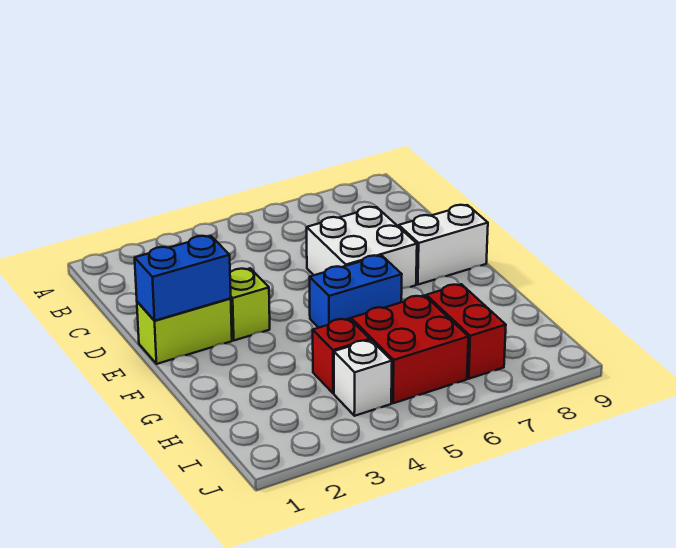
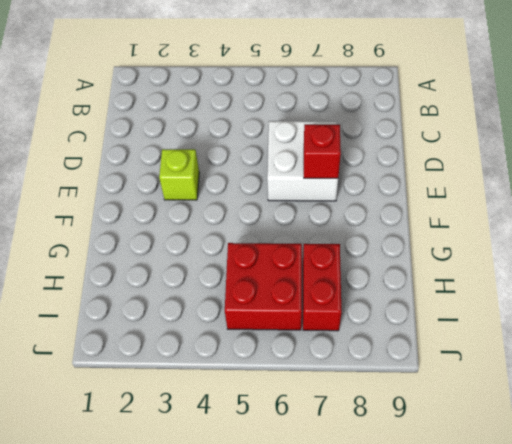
red 1x1 brick [304,124,341,178] -> red 1x1 brick moved to [313,319,370,393]
none -> lime 1x2 brick [137,298,232,364]
none -> white 1x2 brick [399,205,488,285]

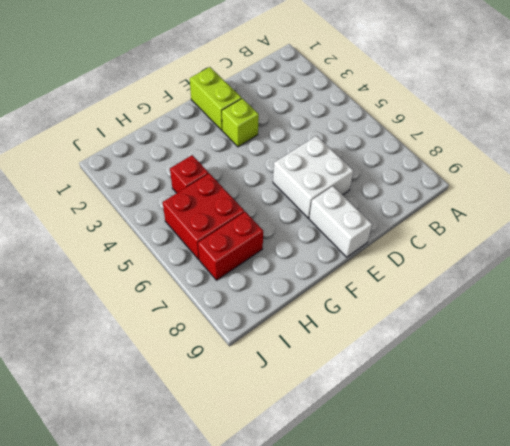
none -> blue 1x2 brick [310,255,402,328]
none -> white 1x1 brick [334,340,392,416]

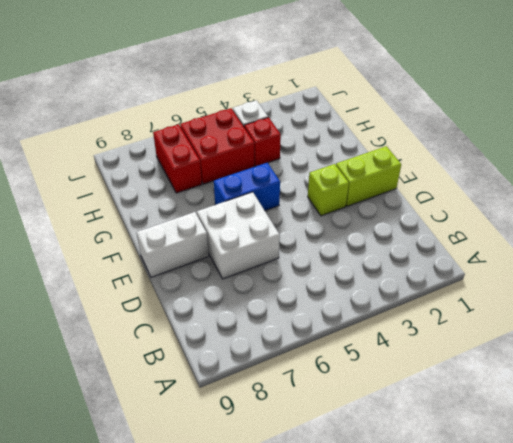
none -> blue 1x2 brick [135,236,231,321]

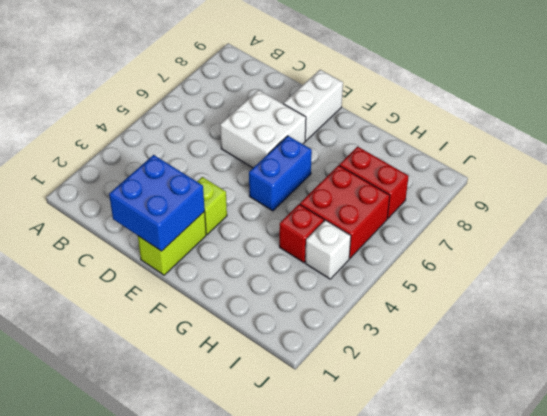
blue 2x2 brick [109,155,205,251] -> blue 1x2 brick [135,236,231,321]

